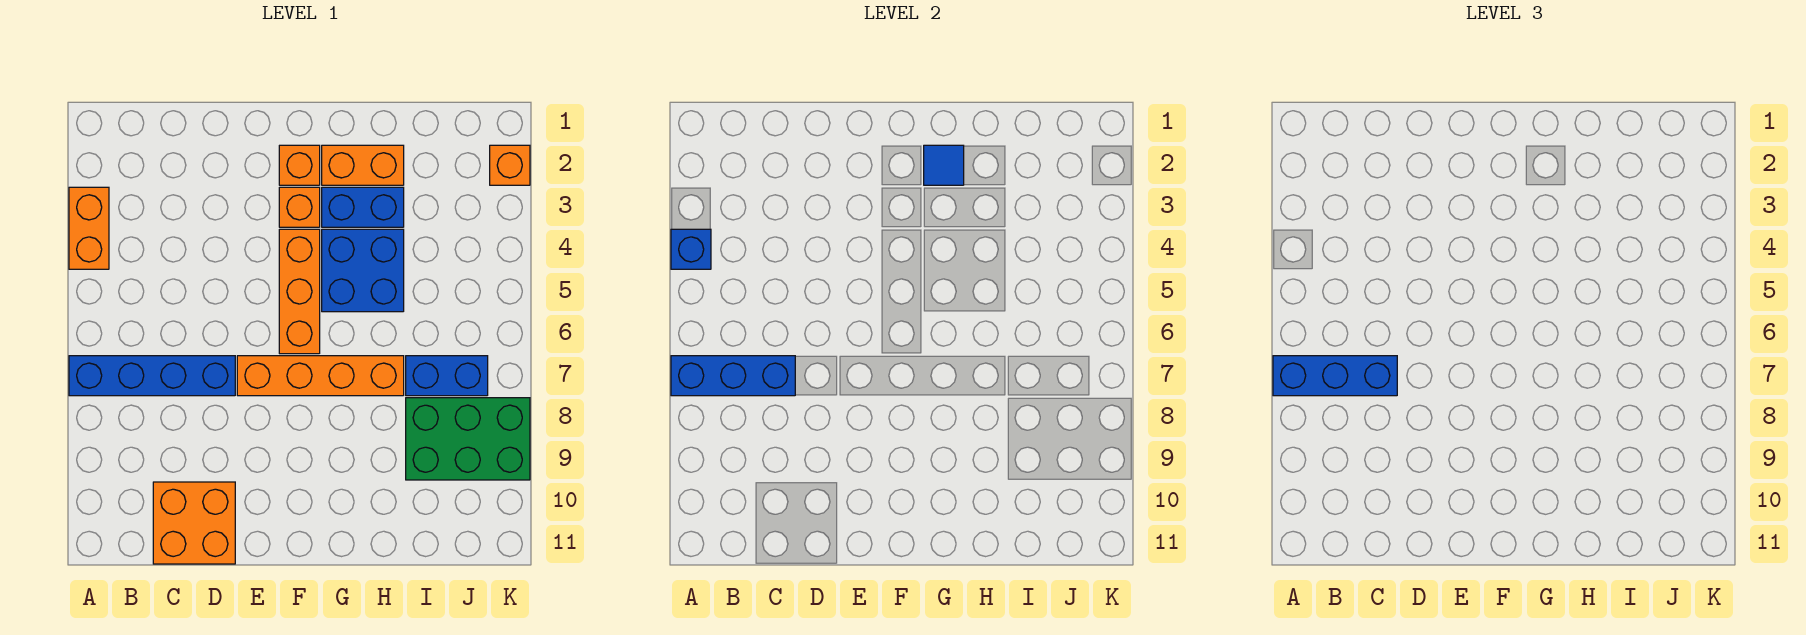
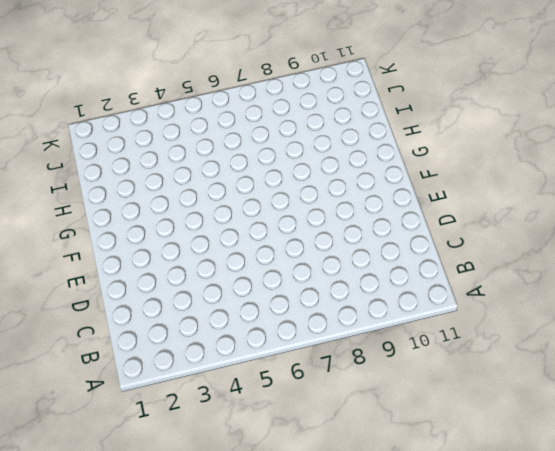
none -> orange 1x2 brick [69,187,109,269]
none -> blue 1x4 brick [69,356,235,396]
none -> orange 2x2 brick [153,482,235,564]

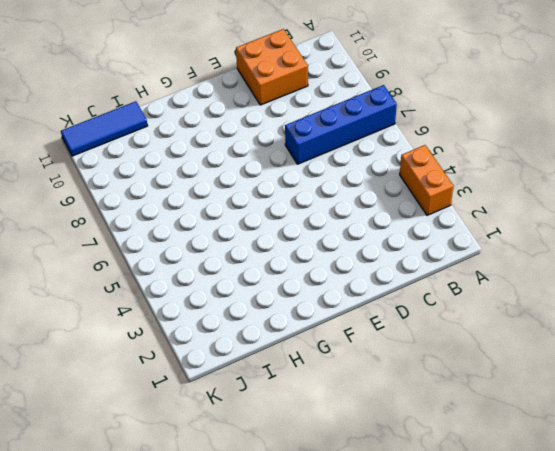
blue 1x3 tile [61,101,148,156] -> none
none -> orange 1x4 brick [237,356,404,396]
none -> orange 1x1 brick [279,145,320,185]
none -> orange 1x1 brick [279,187,320,227]

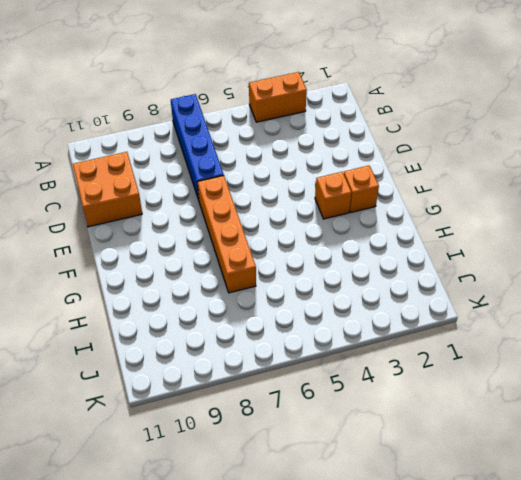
none -> orange 1x3 brick [279,229,320,354]
none -> orange 1x2 brick [322,145,404,185]
none -> blue 1x2 brick [322,187,404,227]

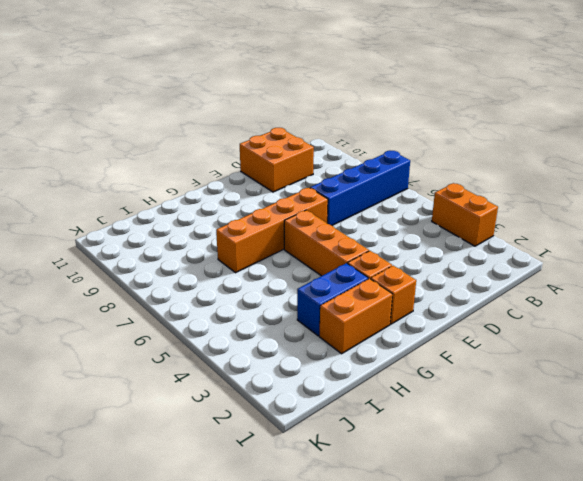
none -> blue 2x2 brick [322,229,404,312]
none -> blue 1x2 brick [406,356,488,396]
none -> green 2x3 brick [406,398,530,480]

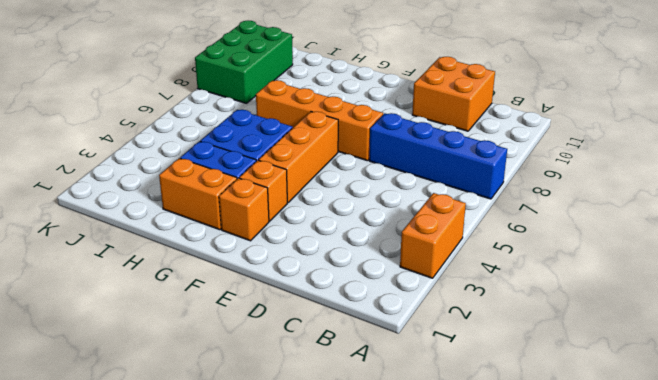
green 2x3 brick [195,21,293,103] -> green 2x3 brick turned to [406,398,530,480]
none -> blue 1x2 brick [406,356,488,396]
none -> orange 1x1 brick [490,145,530,185]
none -> blue 1x1 brick [671,229,711,269]

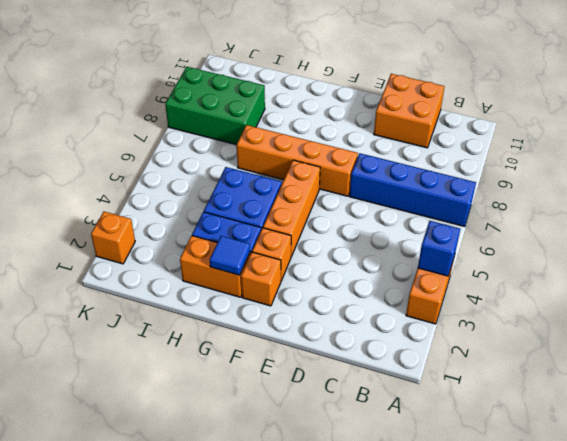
none -> blue 1x2 brick [406,356,488,396]
none -> blue 1x3 brick [671,356,795,396]
none -> blue 1x3 brick [1273,356,1397,396]

